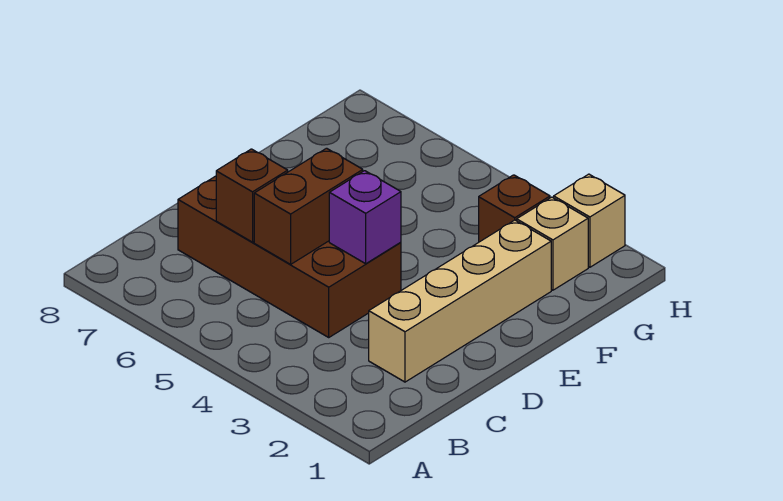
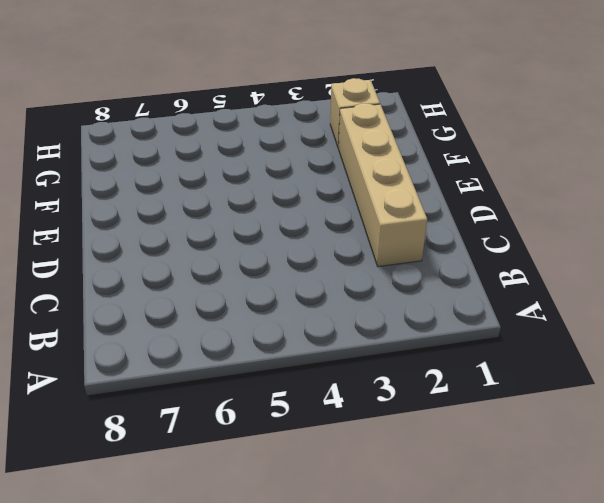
none -> brown 2x4 brick [178,176,401,337]
none -> brown 1x1 brick [479,175,550,242]

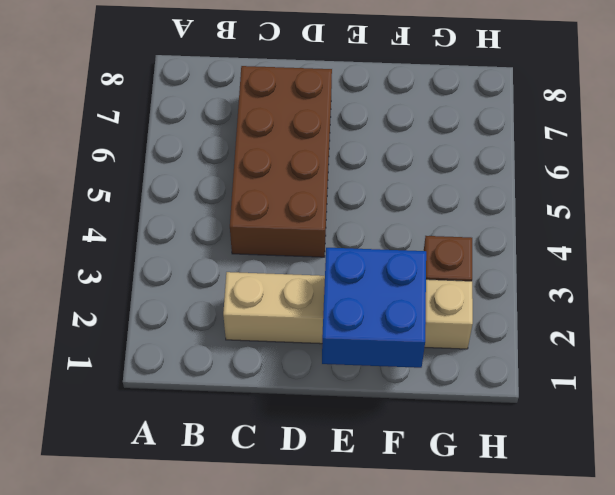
blue 2x2 brick [322,248,426,368] -> none
none -> tan 1x1 brick [554,174,625,267]
none -> brown 1x2 brick [254,148,363,264]

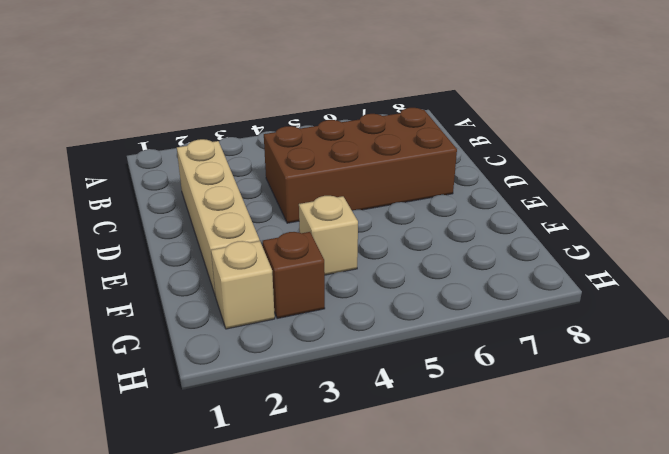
tan 1x1 brick [299,196,358,275] -> tan 1x1 brick moved to [554,174,625,267]
none -> brown 1x2 brick [254,148,363,264]
none -> brown 1x1 brick [216,149,288,242]

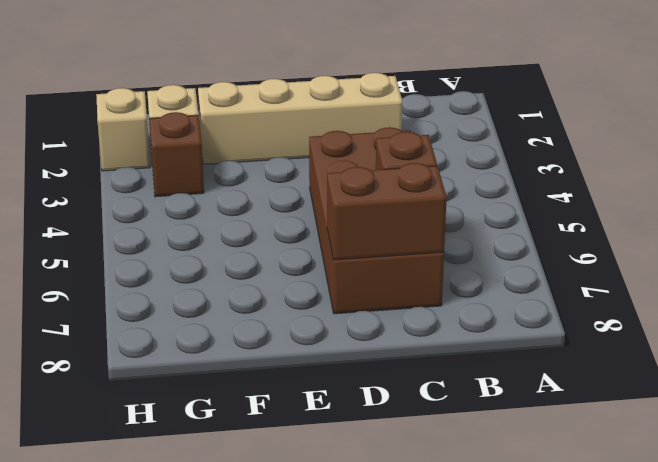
brown 1x2 brick [327,163,447,260] -> brown 1x2 brick moved to [254,148,363,264]
none -> purple 1x1 brick [329,171,401,264]

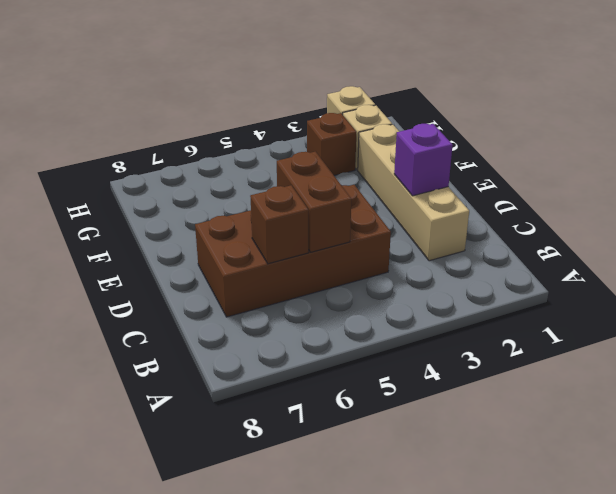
purple 1x1 brick [394,124,453,196] -> purple 1x1 brick moved to [329,171,401,264]

